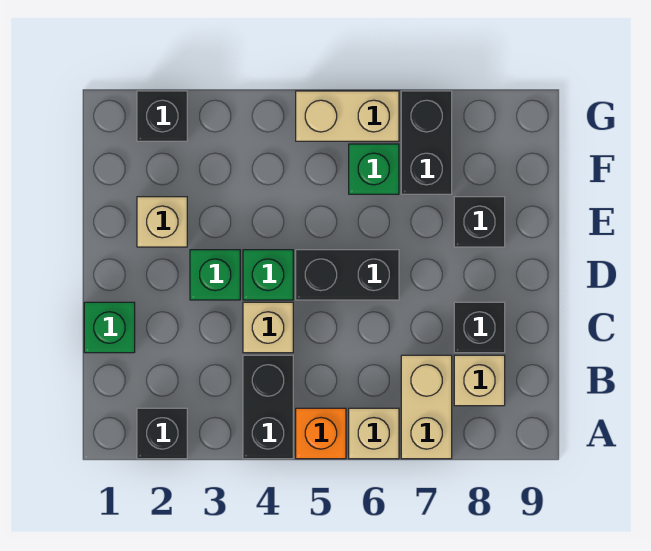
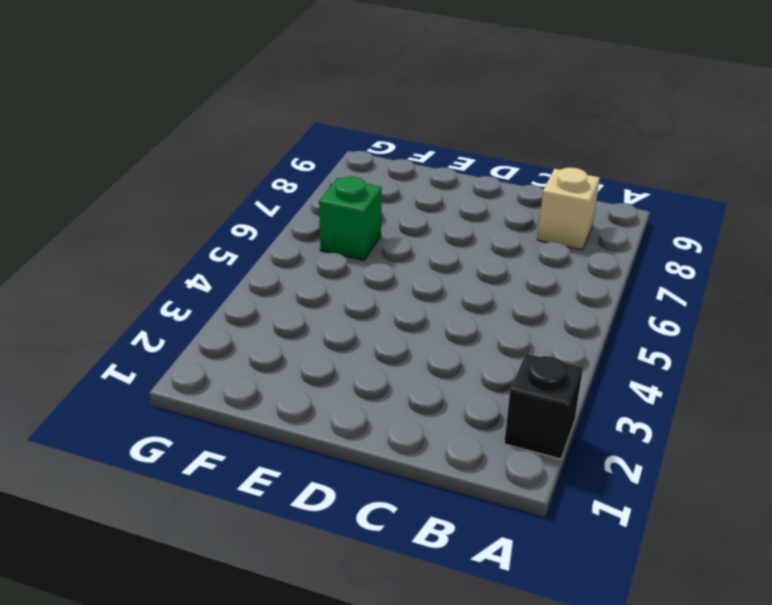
none -> black 1x2 brick [243,355,293,459]
none -> orange 1x1 brick [296,408,346,459]
none -> tan 1x1 brick [349,408,399,459]

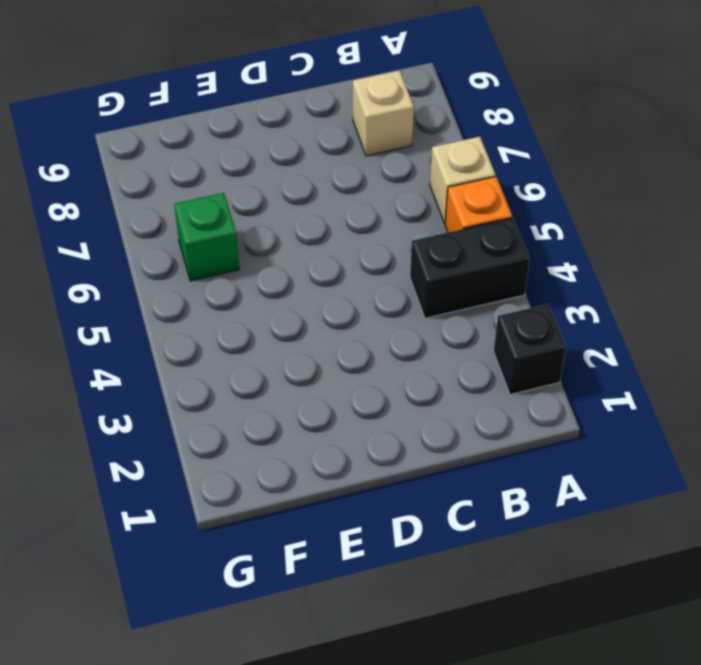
none -> tan 1x2 brick [401,355,452,459]
none -> green 1x1 brick [84,302,135,353]
none -> tan 1x1 brick [243,302,293,353]

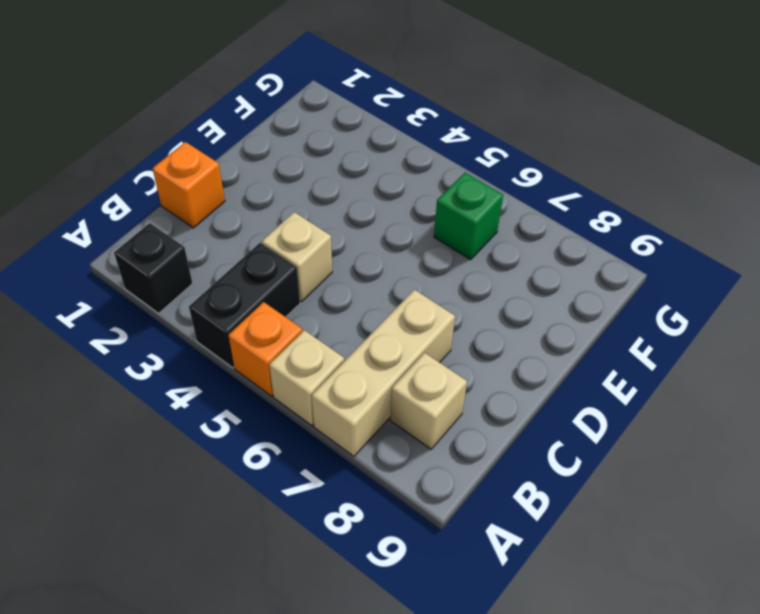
tan 1x3 brick [312,290,455,456] -> tan 1x2 brick [401,355,452,459]
orange 1x1 brick [153,142,225,228] -> green 1x1 brick [84,302,135,353]
none -> black 1x1 brick [454,302,505,353]
none -> green 1x1 brick [190,250,240,300]
none -> green 1x1 brick [243,250,293,300]

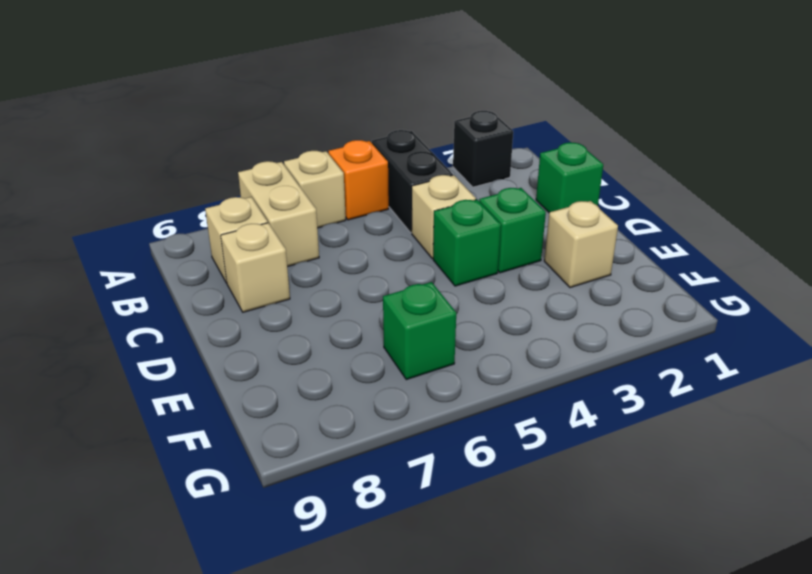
tan 1x1 brick [221,223,290,312] -> black 1x1 brick [454,302,505,353]
none -> black 1x2 brick [296,250,399,300]
none -> black 1x1 brick [454,197,505,247]
none -> black 1x2 brick [401,91,452,194]

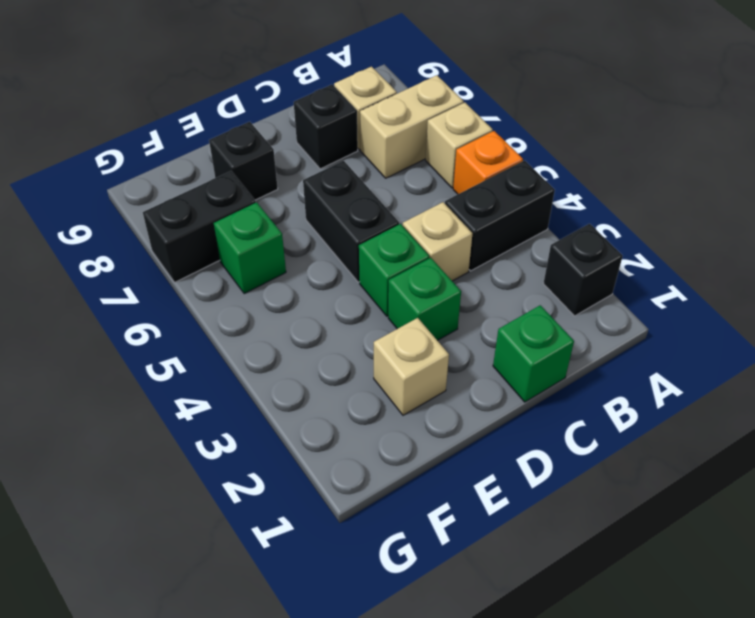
none -> black 1x1 brick [137,91,187,141]
none -> tan 1x2 brick [296,91,399,141]

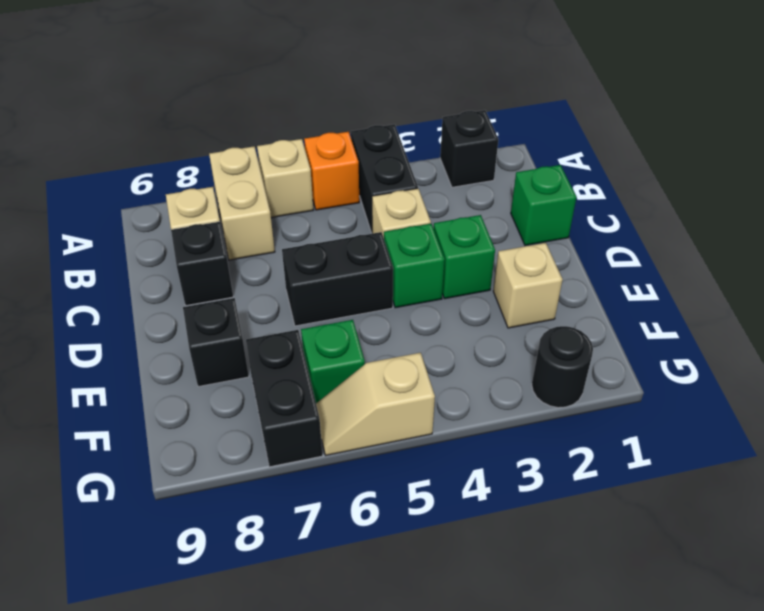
black 1x1 round brick [532,326,593,408] -> black 1x1 brick [137,91,187,141]
tan 1x2 slope [316,353,435,455] -> tan 1x2 brick [296,91,399,141]

